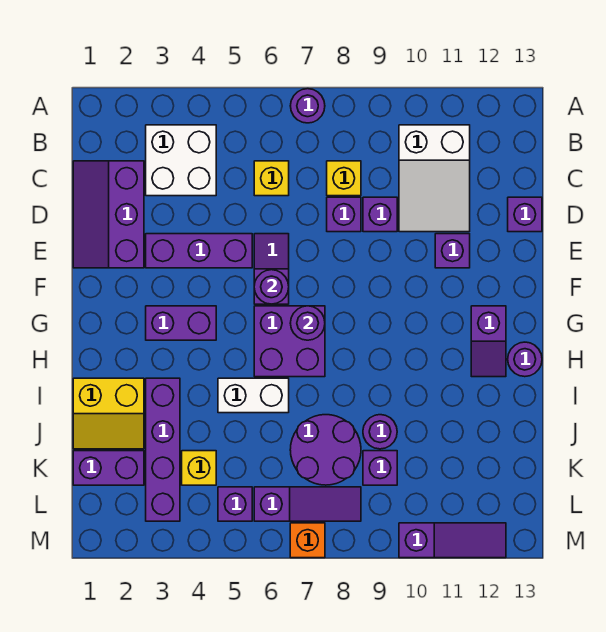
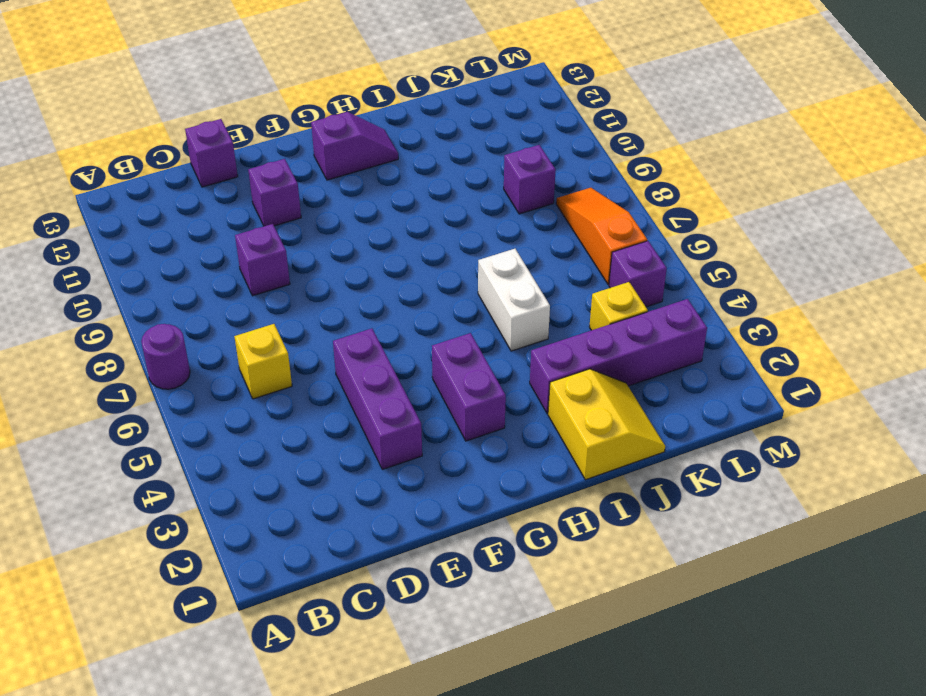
orange 1x3 slope [556,188,647,284] -> purple 1x3 slope [254,487,361,521]
none -> white 2x2 brick [146,125,216,196]
none -> white 2x3 slope [399,125,470,232]
none -> purple 2x3 slope [73,161,144,268]
none -> yellow 1x1 brick [327,161,361,196]

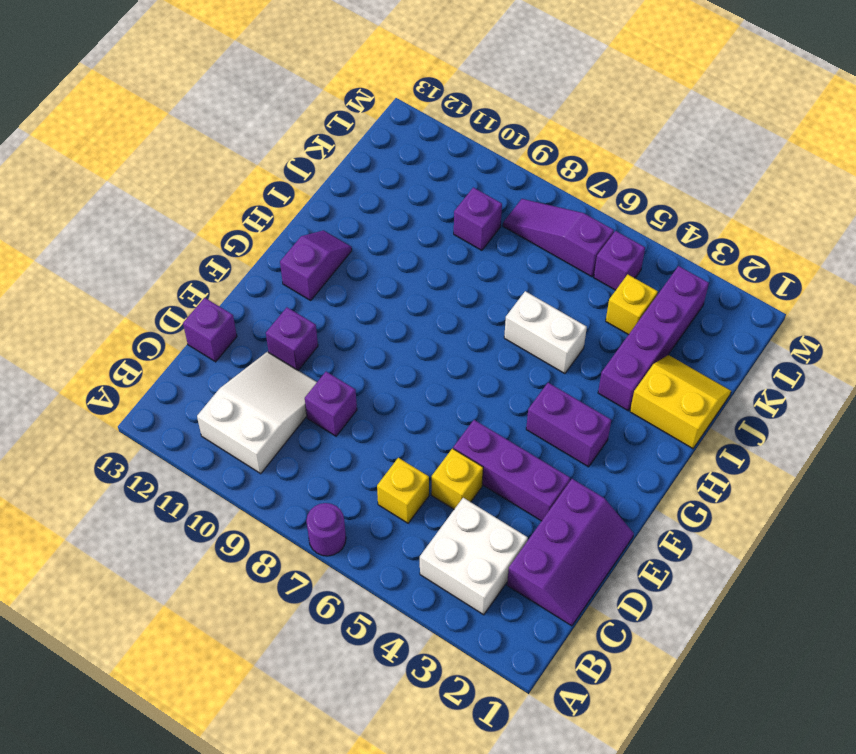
yellow 1x1 brick [431,448,483,509] -> yellow 1x1 brick moved to [327,161,361,196]
none -> purple 1x1 brick [327,197,361,232]
none -> purple 1x2 slope [254,234,289,304]
none -> purple 2x2 brick [254,306,325,377]
none -> purple 1x1 round brick [508,342,542,377]

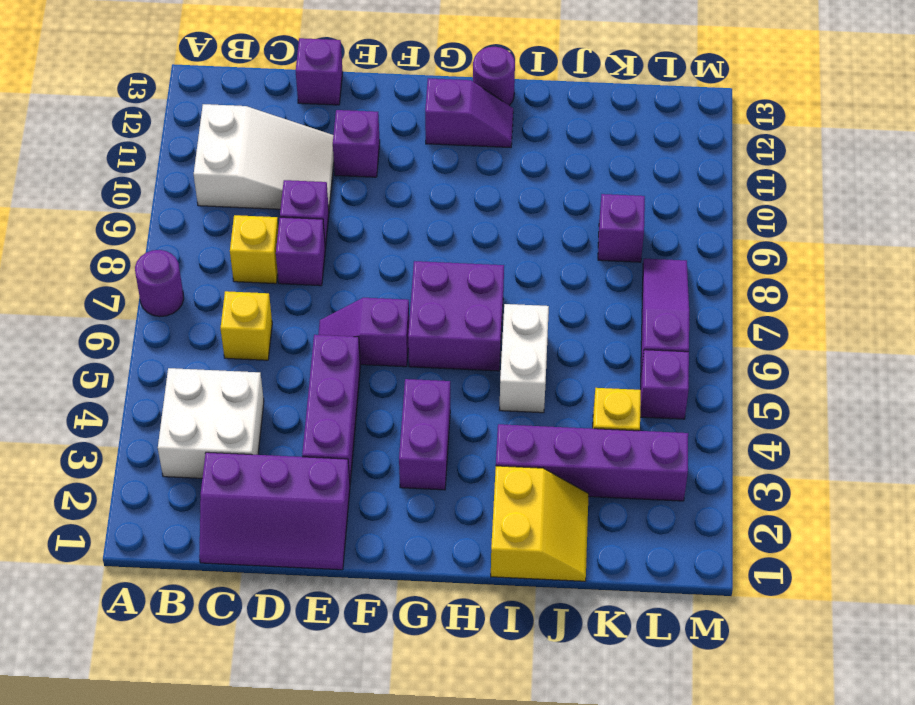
none -> purple 2x2 round brick [290,415,361,485]
none -> purple 1x1 round brick [363,415,397,449]
none -> purple 1x2 brick [73,451,144,485]
none -> orange 1x1 brick [290,523,325,558]

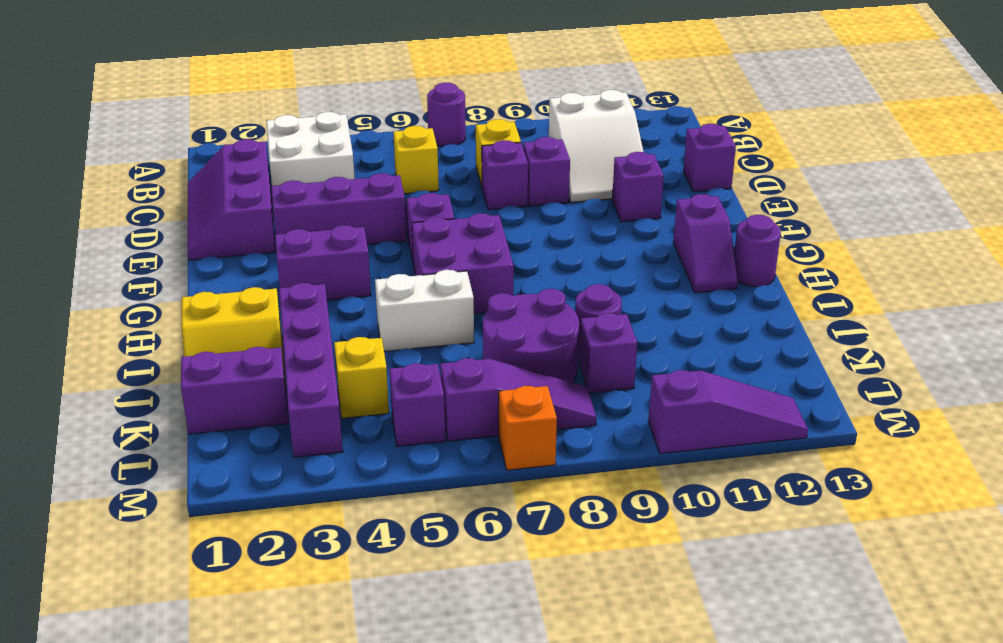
none -> purple 1x1 round brick [254,270,289,304]
none -> purple 1x1 round brick [290,306,325,340]

